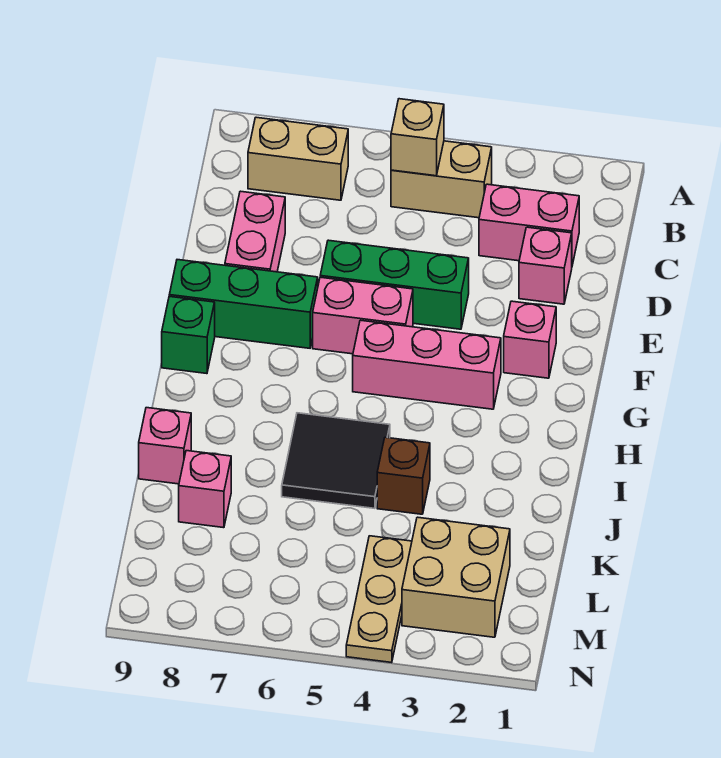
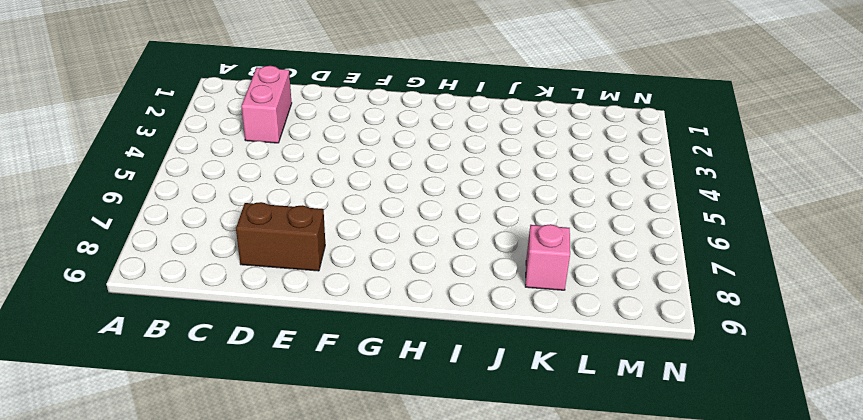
brown 1x2 brick [236,202,325,271] -> pink 1x2 brick [225,191,285,272]
none -> tan 1x2 brick [391,141,492,218]
none -> tan 1x2 brick [248,117,348,200]
none -> pink 1x1 brick [519,227,572,304]

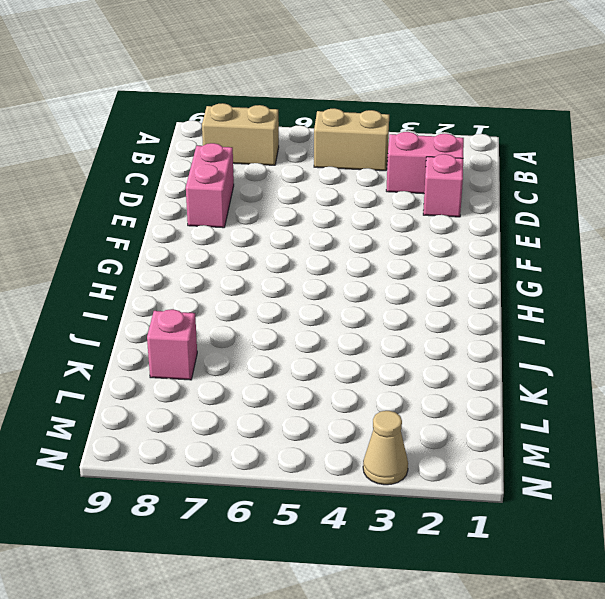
tan 1x1 cone [363,411,408,485] -> none
none -> green 1x3 brick [320,240,469,329]
none -> pink 1x1 brick [504,301,556,378]
none -> pink 1x2 brick [313,277,413,354]

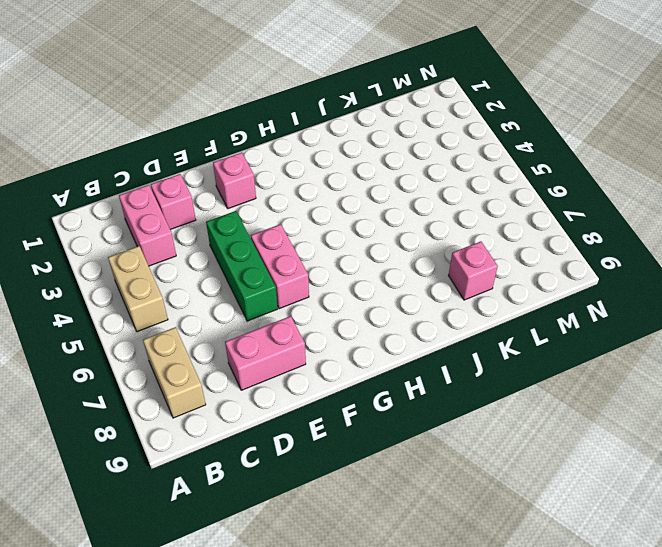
none -> green 1x3 brick [169,260,318,348]
none -> pink 1x3 brick [353,320,501,409]
none -> green 1x1 brick [162,296,215,374]

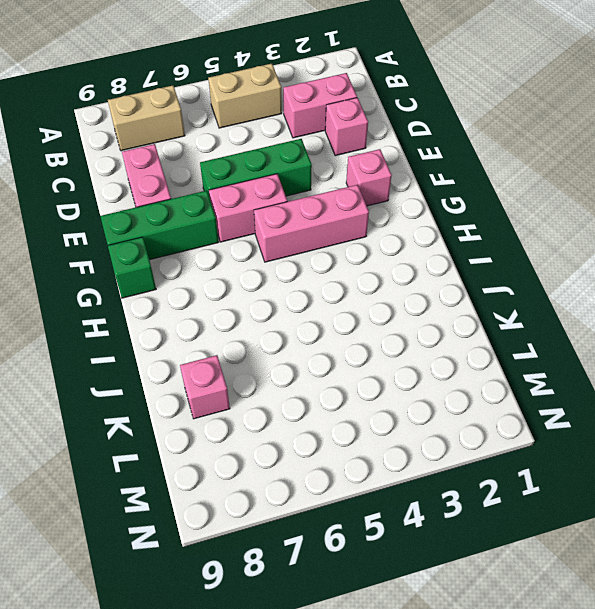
none -> black 2x2 tile [282,413,390,508]
none -> brown 1x1 brick [377,437,430,514]
none -> pink 1x1 brick [139,408,191,484]

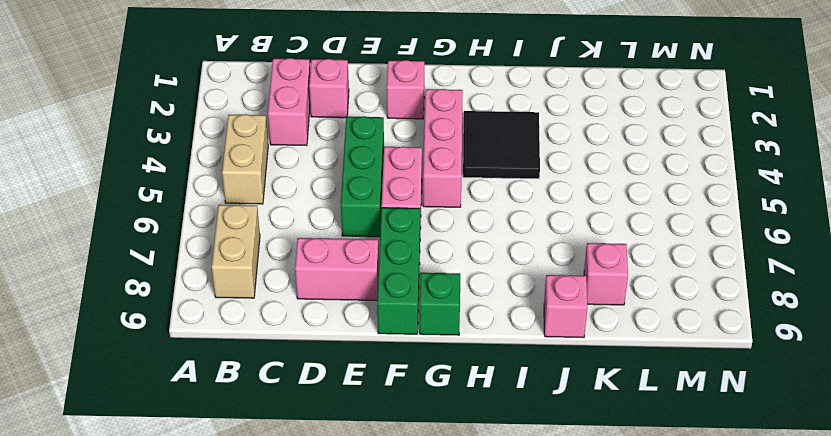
black 2x2 tile [463,111,540,179] -> black 2x2 tile moved to [282,413,390,508]
none -> brown 1x1 brick [377,437,430,514]
none -> tan 2x2 brick [402,517,510,637]
none -> tan 1x3 plate [346,536,412,663]

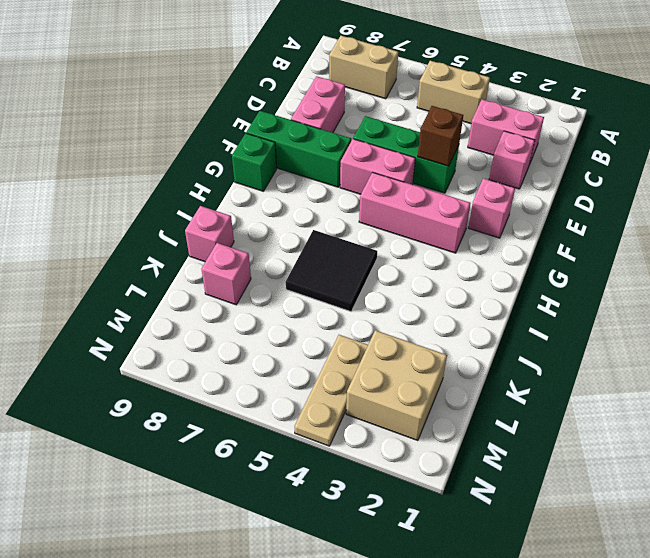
brown 1x1 brick [418,106,463,166] -> brown 1x1 brick moved to [377,437,430,514]
none -> tan 1x1 brick [391,99,444,176]

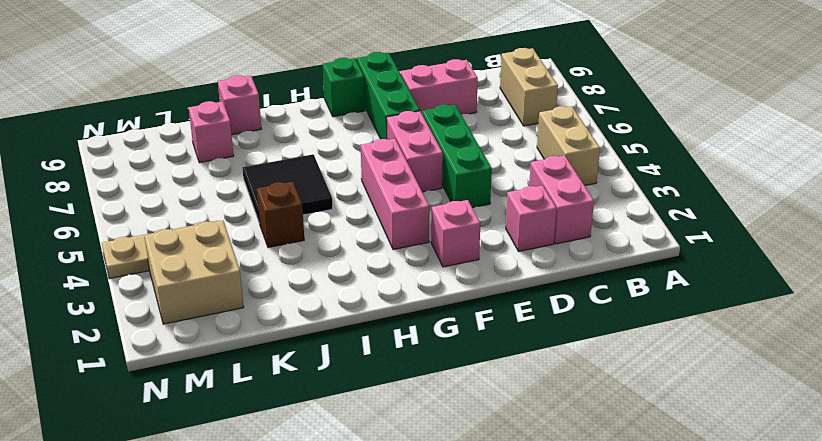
none -> tan 1x1 brick [391,99,444,176]

